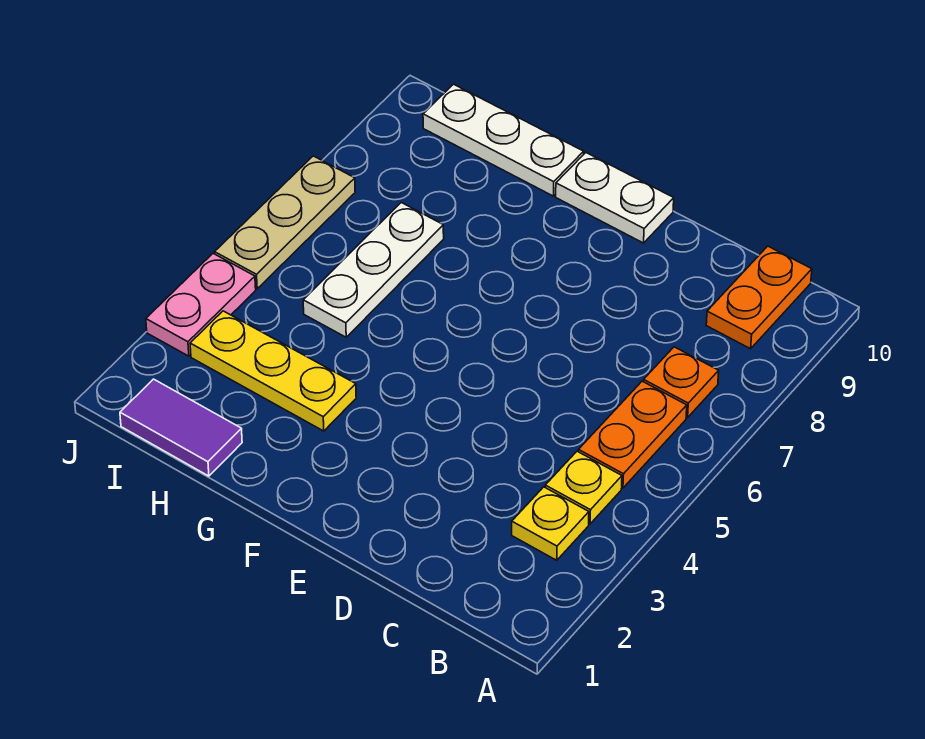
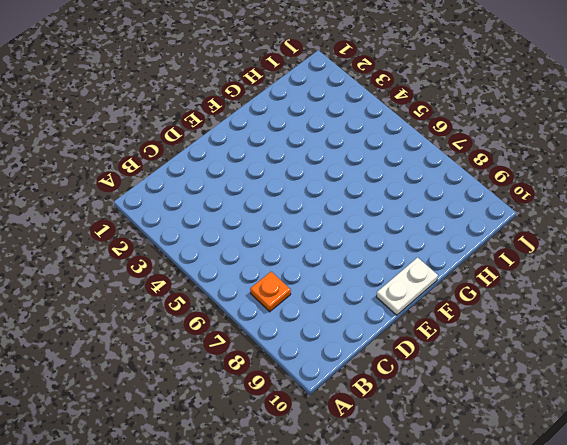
none -> yellow 1x1 plate [512,487,589,560]
none -> yellow 1x1 plate [545,451,622,524]
none -> orange 1x2 plate [578,381,687,488]

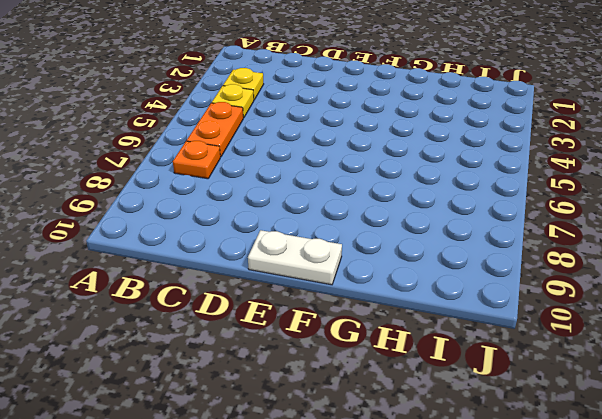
none -> orange 1x2 plate [706,246,812,349]
none -> yellow 1x3 plate [190,311,356,431]
none -> white 1x3 plate [423,84,584,196]

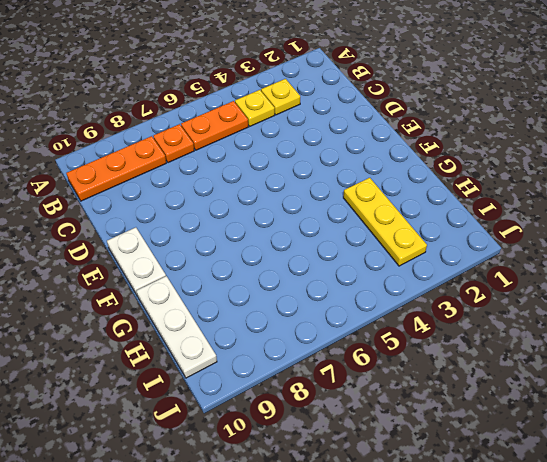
orange 1x3 plate [66,136,166,201] -> orange 1x2 plate [706,246,812,349]
none -> purple 1x2 tile [120,379,242,476]
none -> white 1x3 plate [303,203,444,337]
none -> pink 1x2 plate [146,254,256,356]

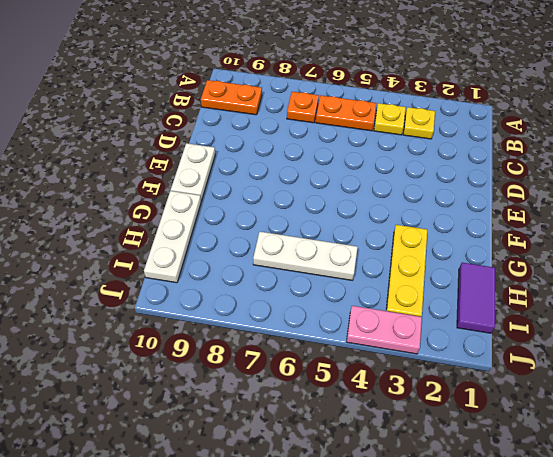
none -> tan 1x3 plate [215,156,355,289]

